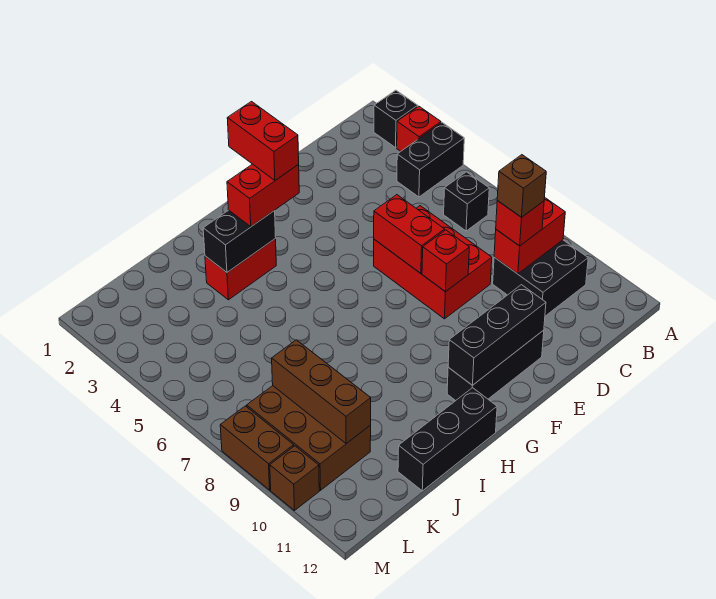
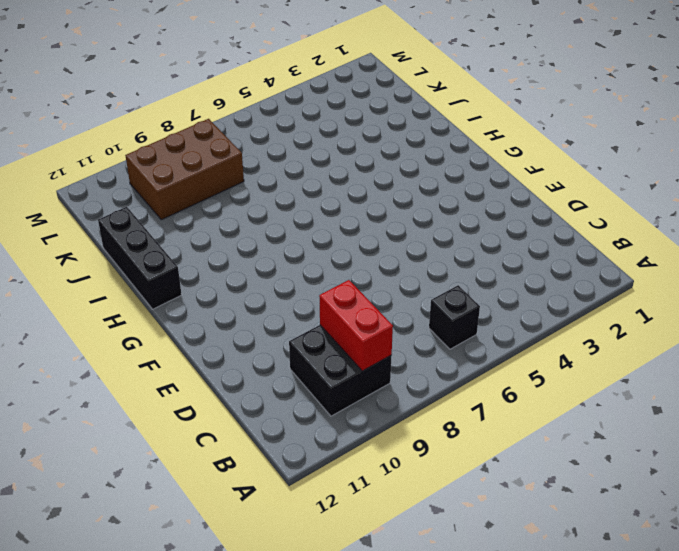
none -> black 1x1 brick [374,90,418,148]
none -> red 1x1 brick [397,106,441,151]
none -> black 1x2 brick [397,123,464,197]

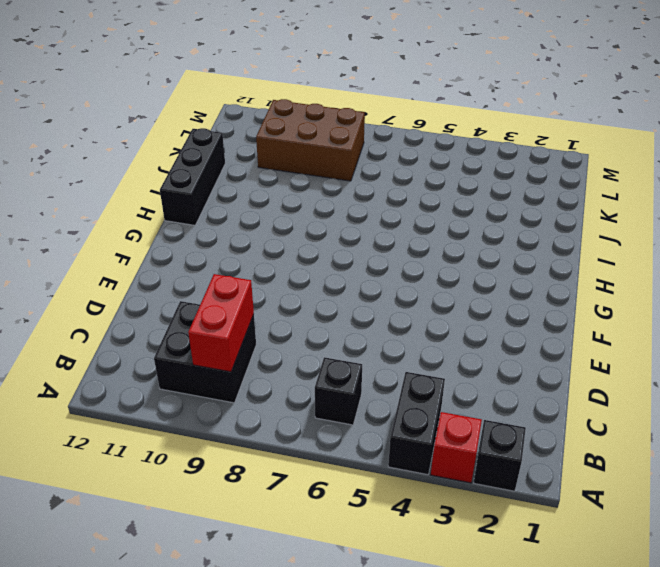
none -> red 2x3 brick [374,206,492,319]
none -> black 1x3 brick [447,330,544,401]
none -> red 1x2 brick [205,239,276,300]

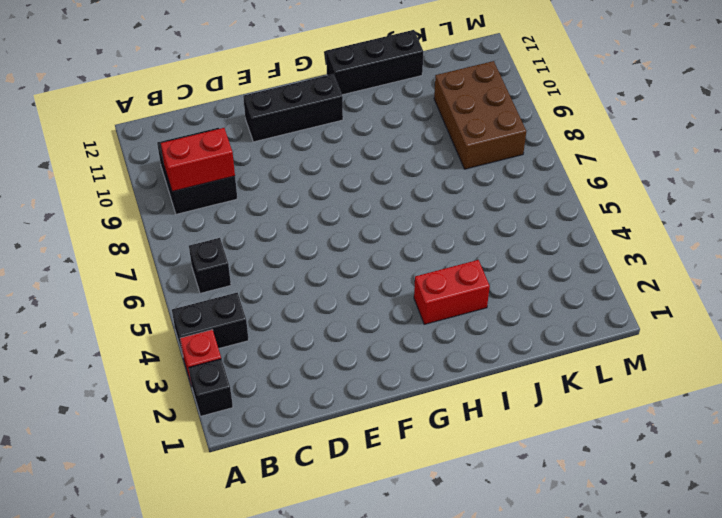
none -> red 2x3 brick [374,206,492,319]
none -> brown 1x2 brick [220,406,294,490]
none -> brown 1x1 brick [270,446,319,510]

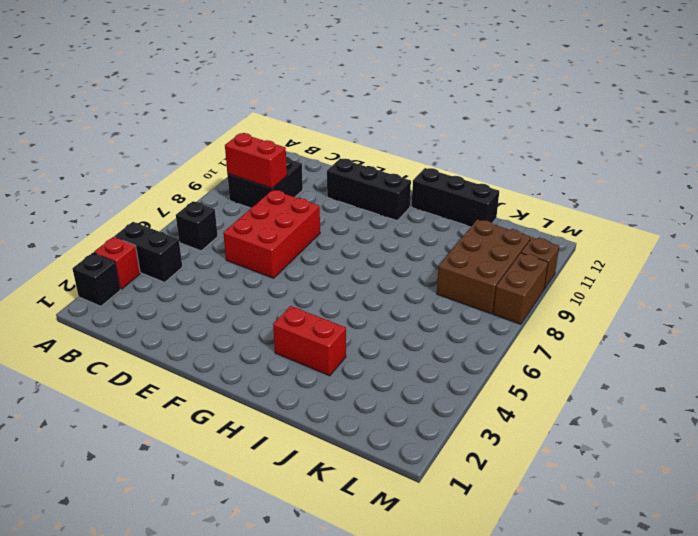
none -> red 1x2 brick [374,195,445,273]
none -> red 1x1 brick [422,230,469,292]
none -> black 1x3 brick [448,285,546,385]

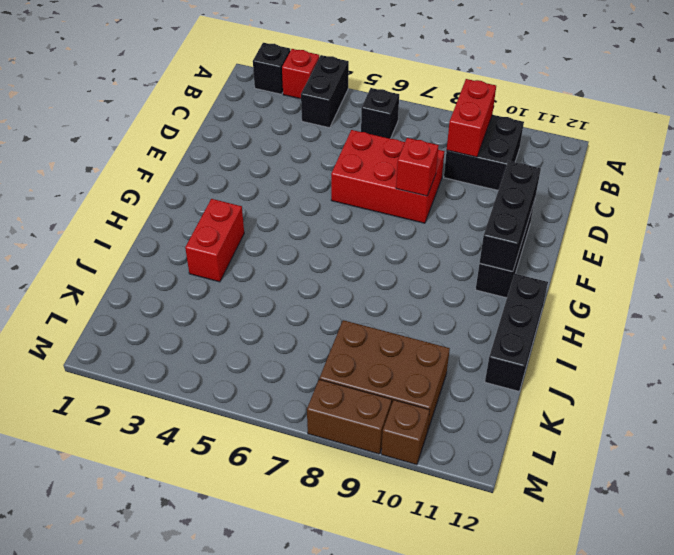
none -> red 1x2 brick [374,195,445,273]
none -> black 1x2 brick [203,210,276,272]
none -> brown 1x3 brick [272,340,371,444]

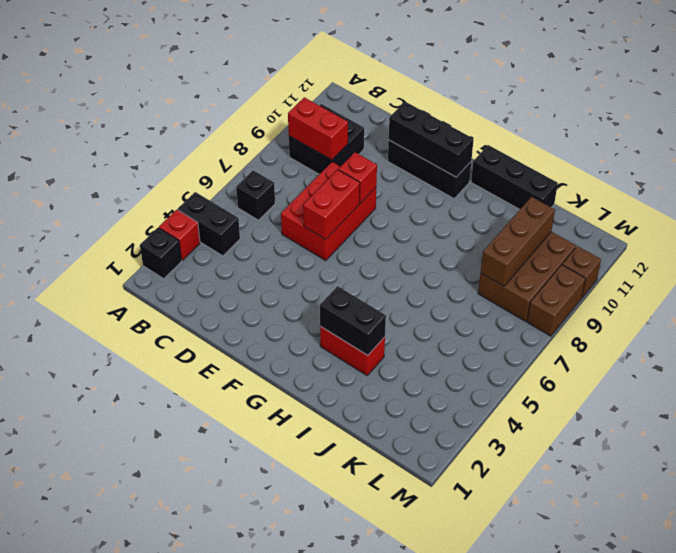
none -> red 1x1 brick [496,201,544,246]
none -> red 1x2 brick [227,164,299,227]
none -> brown 1x1 brick [497,155,546,217]

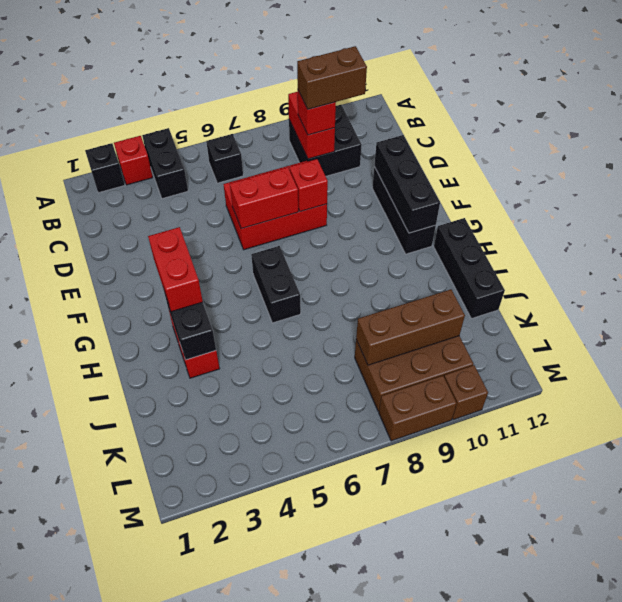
brown 1x2 brick [297,46,367,109] -> brown 1x1 brick [497,155,546,217]
black 1x2 brick [251,246,301,323] -> none
none -> red 1x2 brick [227,102,299,180]

